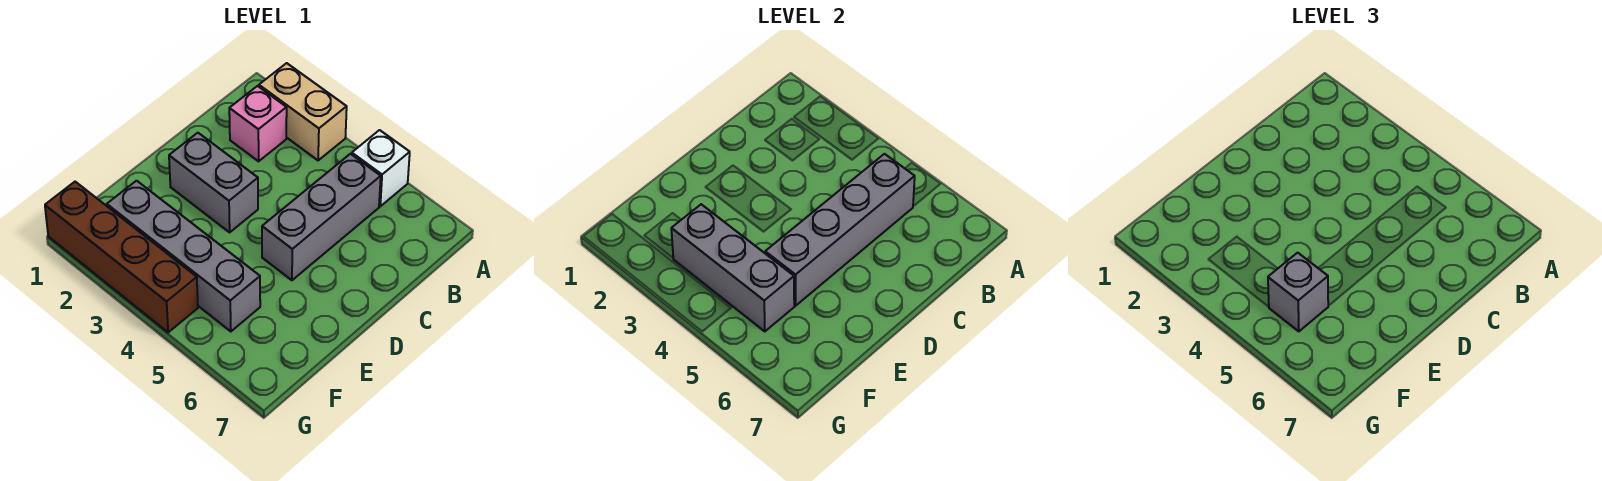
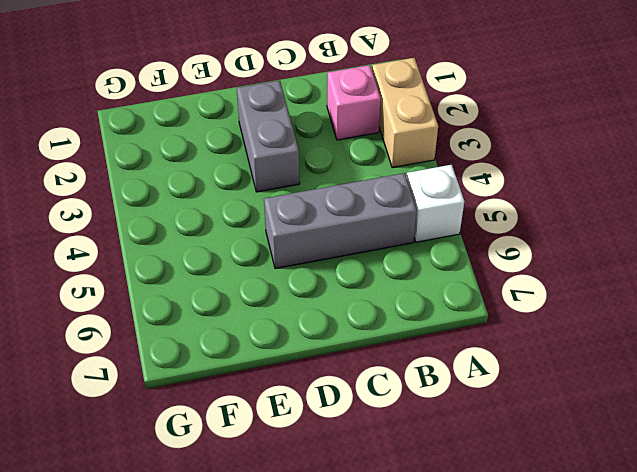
none -> grey 1x4 brick [107,181,260,331]
none -> brown 1x4 brick [45,182,198,332]

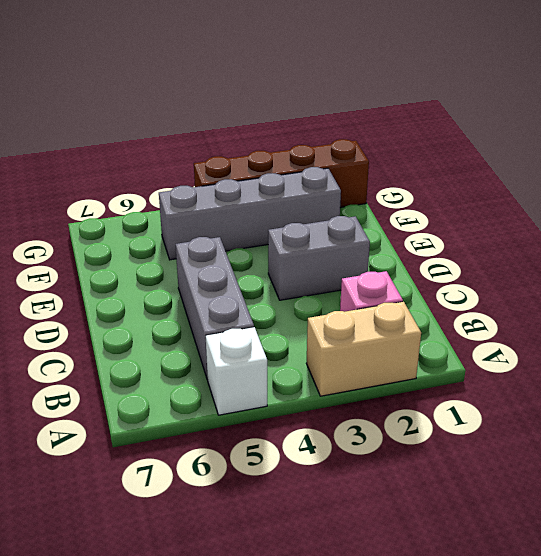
none -> grey 1x4 brick [765,154,915,306]
none -> grey 1x3 brick [671,204,794,331]

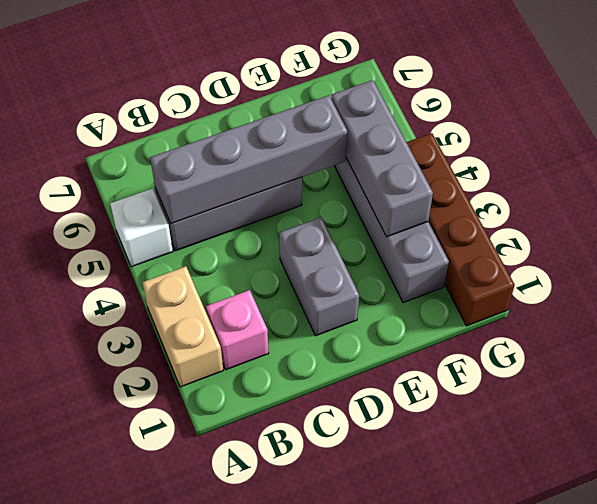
none -> grey 1x1 brick [1268,253,1328,331]

